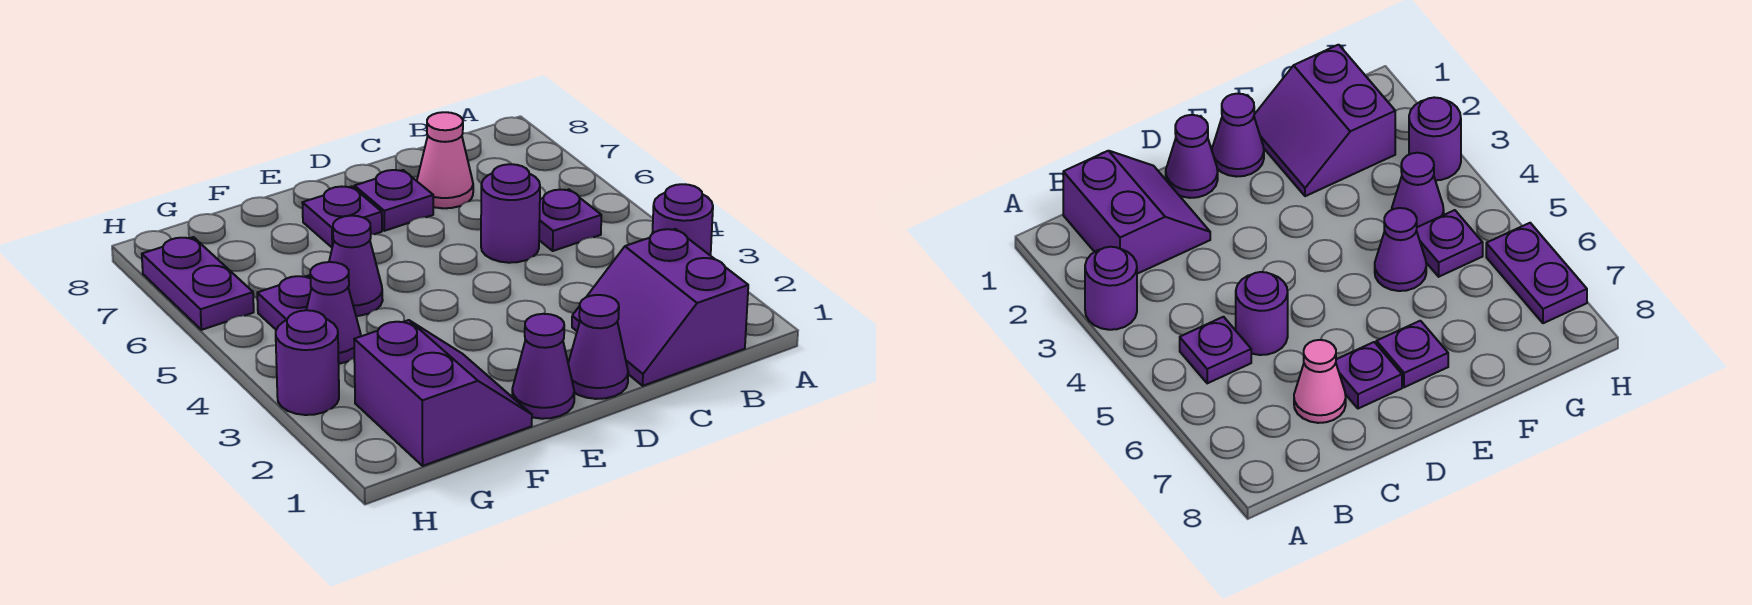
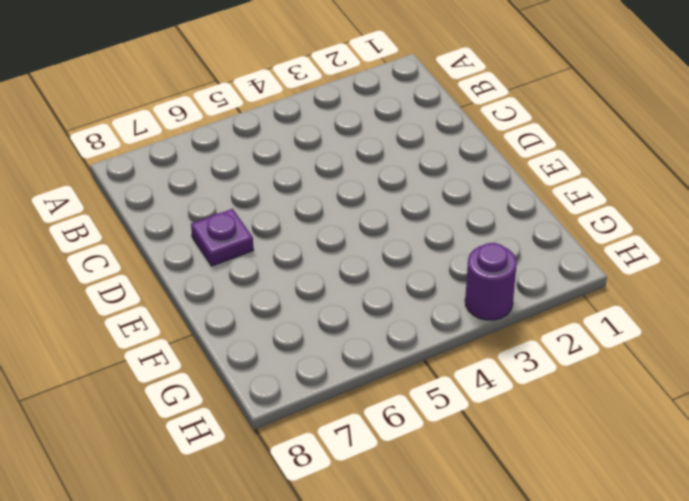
none -> purple 1x1 round brick [652,184,713,256]
none -> purple 2x2 slope [572,229,748,386]
none -> purple 1x1 plate [539,190,601,251]

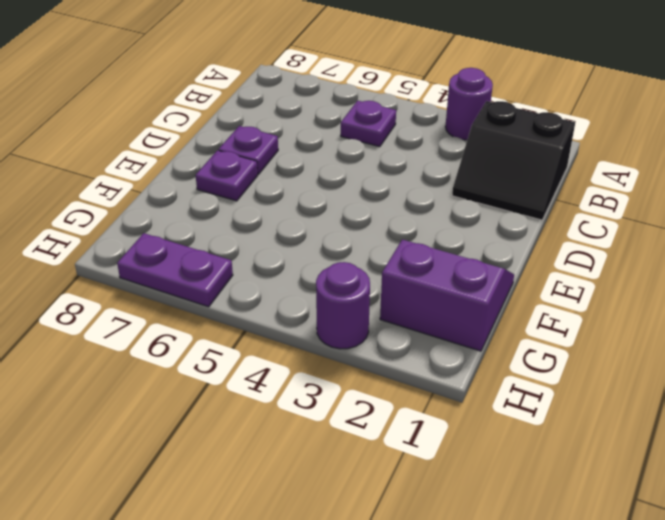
black 2x2 slope [452,101,575,220] -> purple 2x2 slope [572,229,748,386]
none -> purple 1x1 round brick [481,164,540,263]
none -> pink 1x1 cone [417,112,473,208]
none -> purple 1x1 cone [568,295,628,399]

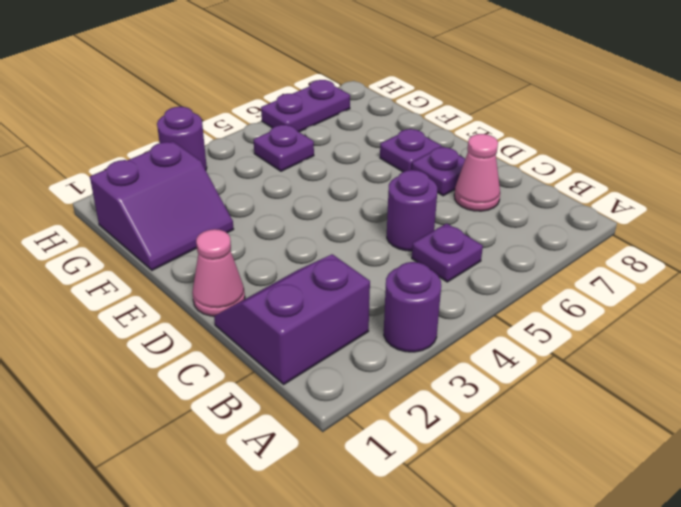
pink 1x1 cone [192,229,245,316] -> purple 1x1 cone [568,295,628,399]
none -> purple 1x1 cone [512,314,574,419]
none -> purple 1x1 cone [329,216,383,316]
none -> purple 1x1 cone [307,262,361,364]

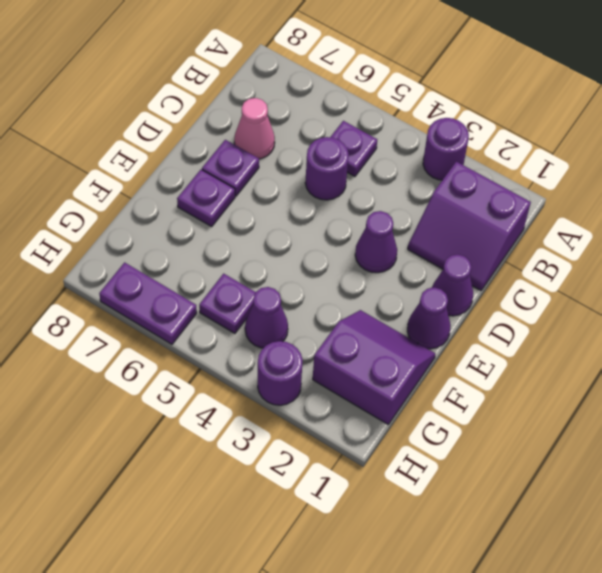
purple 1x1 cone [355,211,397,273] -> purple 1x1 cone moved to [329,216,383,316]

